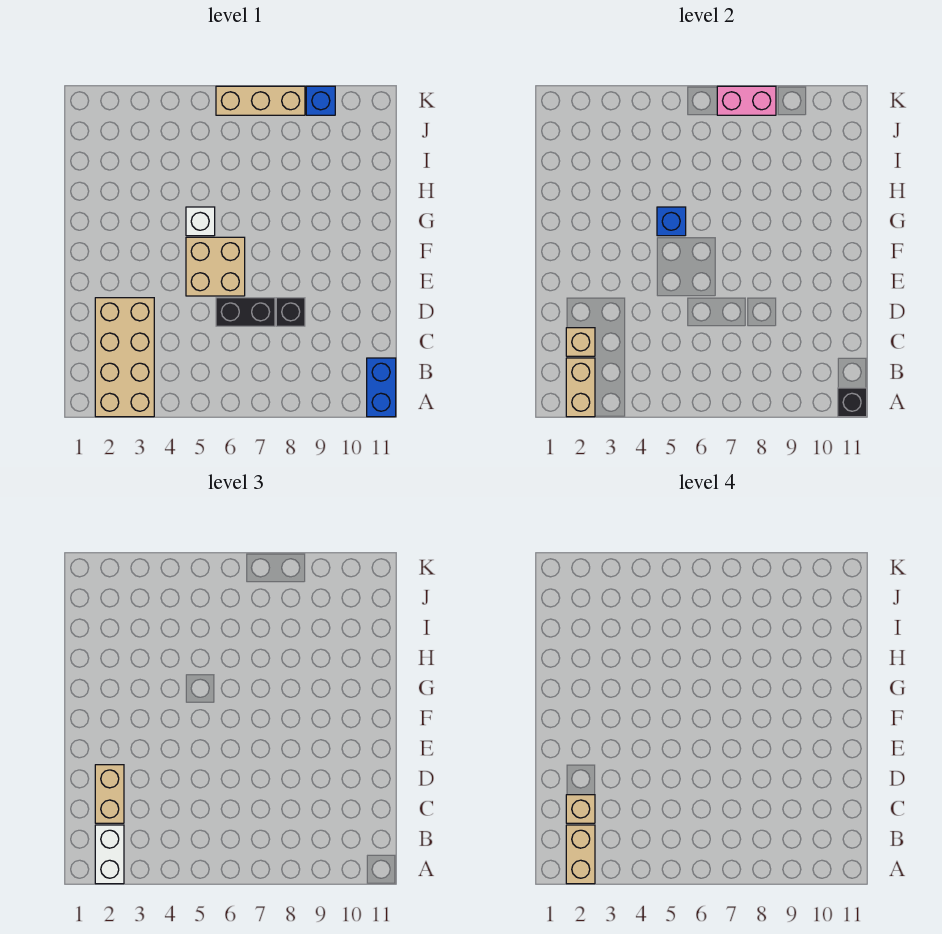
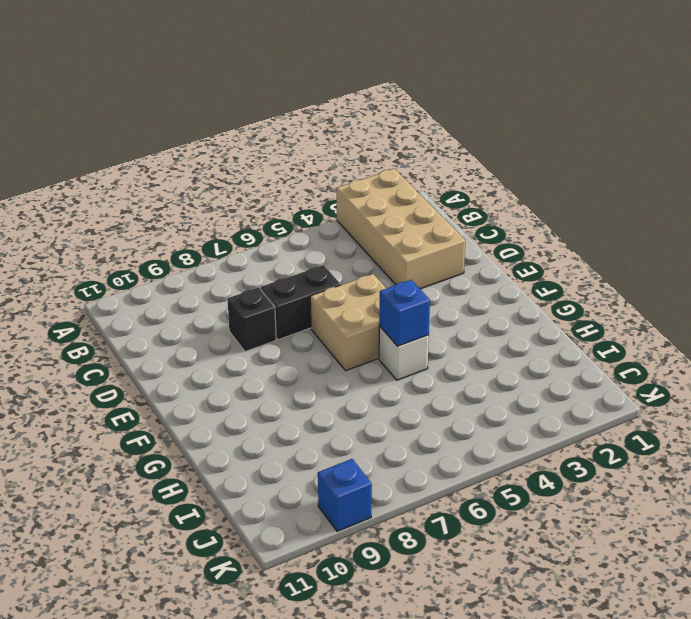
none -> blue 1x2 brick [367,358,396,417]
none -> tan 1x3 brick [216,86,305,115]
none -> tan 1x2 brick [566,358,595,417]

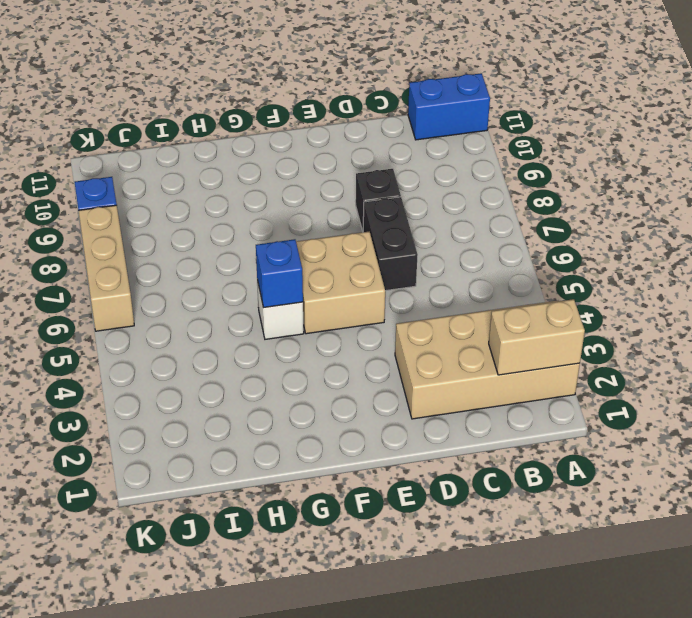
none -> black 1x1 brick [838,388,867,417]
none -> tan 1x1 brick [566,328,595,356]
none -> pink 1x2 brick [717,86,776,115]

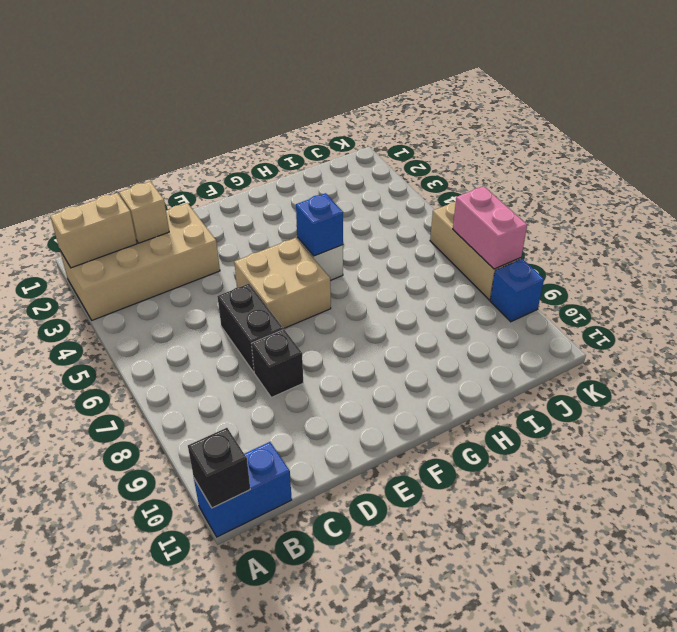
none -> white 1x2 brick [95,825,124,884]
none -> tan 1x2 brick [95,765,124,823]
none -> tan 1x2 brick [566,825,595,884]

